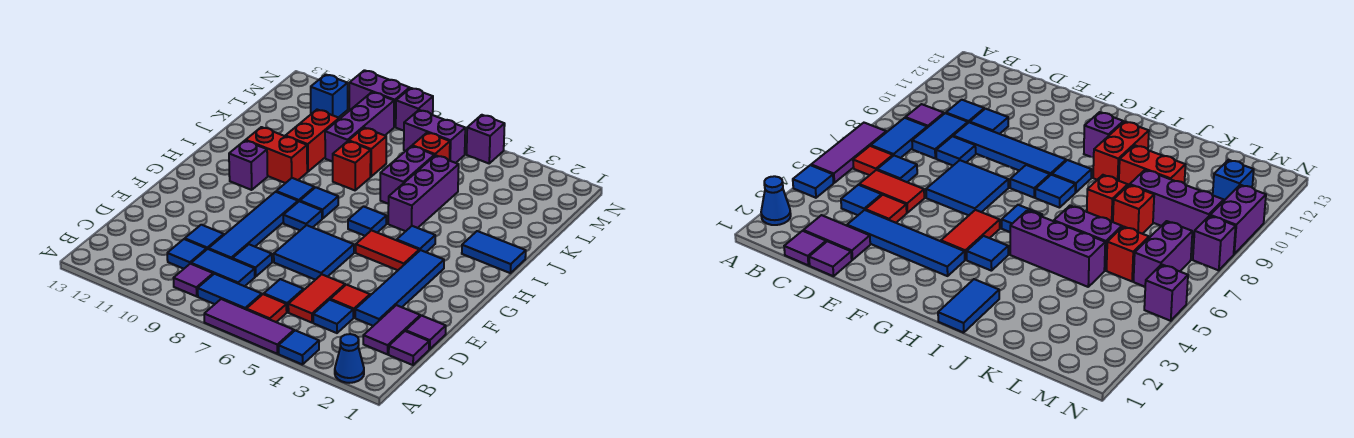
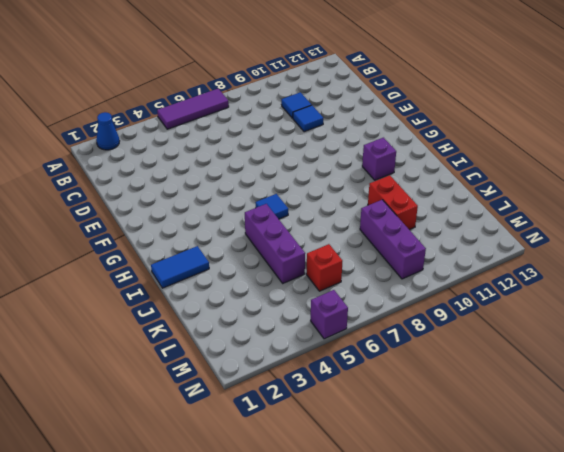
none -> blue 1x1 tile [279,330,319,365]
none -> red 1x1 tile [246,294,287,322]
none -> blue 1x2 tile [198,274,262,309]
none -> purple 1x1 tile [174,264,213,296]

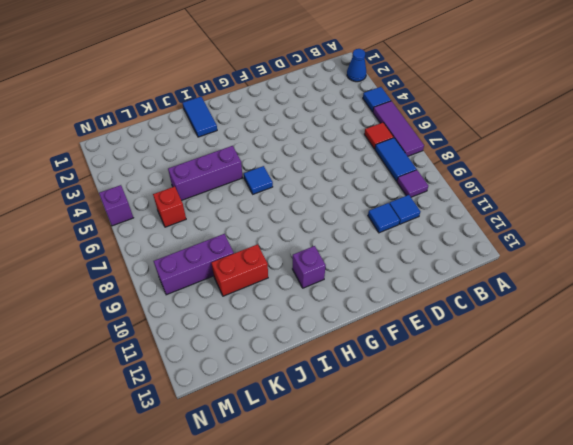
none -> purple 1x1 tile [389,331,429,365]
none -> purple 1x2 tile [363,305,420,354]
none -> blue 1x1 tile [313,300,353,333]
none -> red 1x2 tile [288,274,345,323]

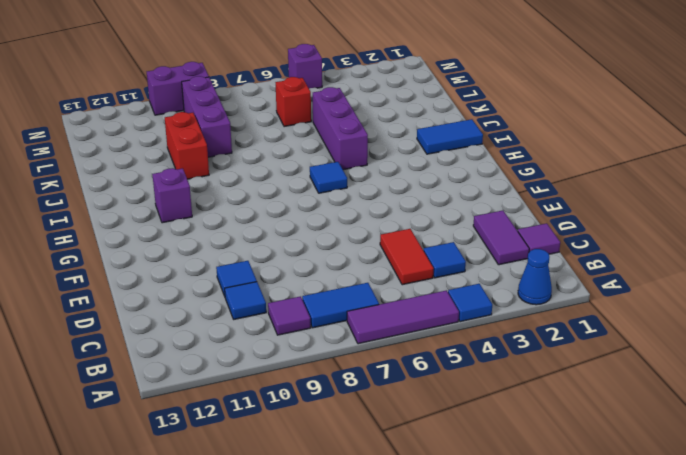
none -> red 1x1 tile [246,294,287,322]
none -> blue 1x1 tile [264,279,304,312]
none -> blue 1x2 tile [191,249,255,286]
none -> purple 1x1 tile [406,316,446,349]

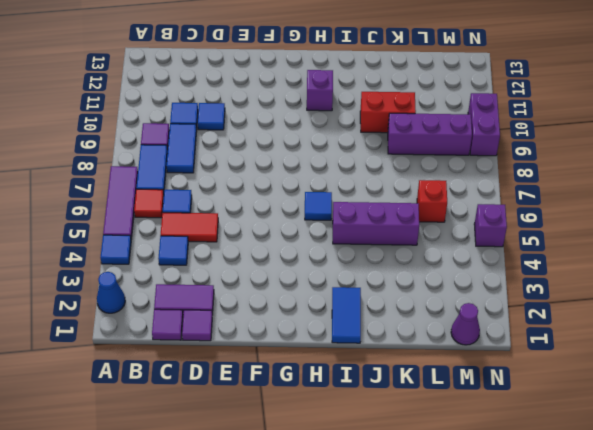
purple 1x1 cone [451,303,480,345] -> none
none -> blue 1x4 tile [355,250,444,326]
none -> red 1x1 tile [330,285,370,318]
none -> blue 1x1 tile [233,244,272,277]
none -> blue 1x4 tile [209,192,298,259]

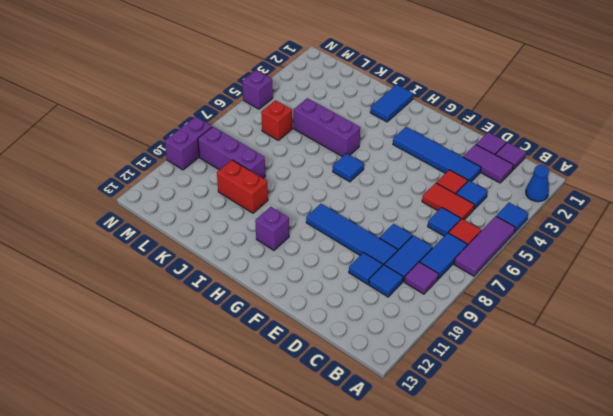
none -> blue 2x2 tile [274,225,354,280]
none -> red 1x2 tile [356,230,419,270]
none -> blue 1x1 tile [283,201,322,230]
none -> blue 1x1 tile [397,226,435,252]

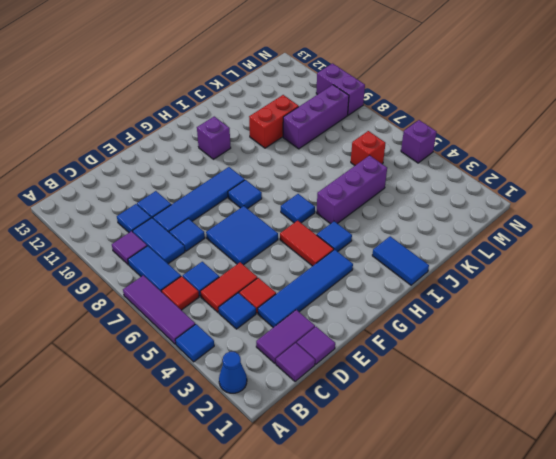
none -> blue 1x1 tile [300,187,338,219]
none -> blue 1x1 tile [276,178,314,202]
none -> red 1x2 brick [246,127,307,183]
none -> purple 1x2 brick [380,146,434,204]

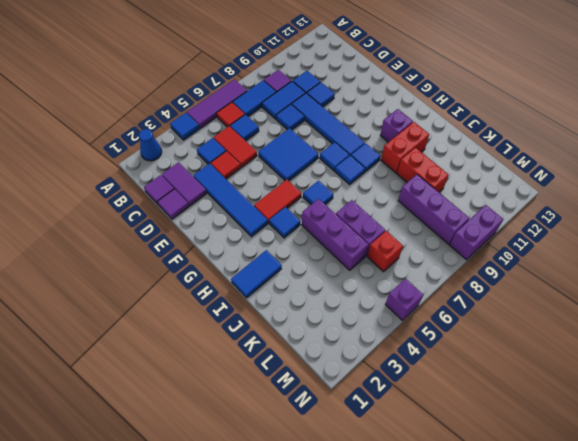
none -> red 1x1 brick [333,141,371,190]
none -> red 1x1 brick [349,128,386,177]
none -> purple 1x2 brick [404,110,465,163]
none -> blue 1x1 brick [311,74,348,118]

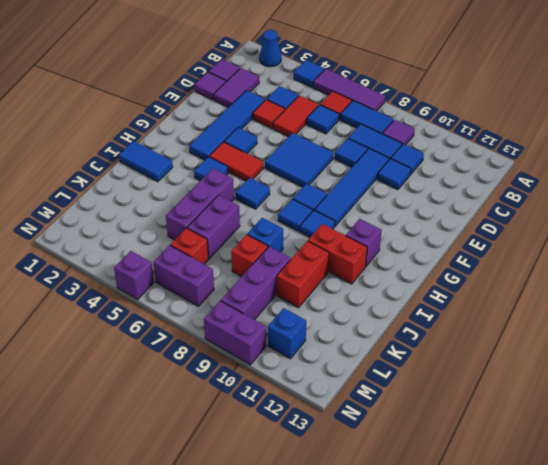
blue 1x1 tile [224,128,257,154] -> none
blue 1x1 brick [247,218,283,252] -> red 1x1 brick [333,141,371,190]
none -> purple 1x1 brick [396,88,433,130]

